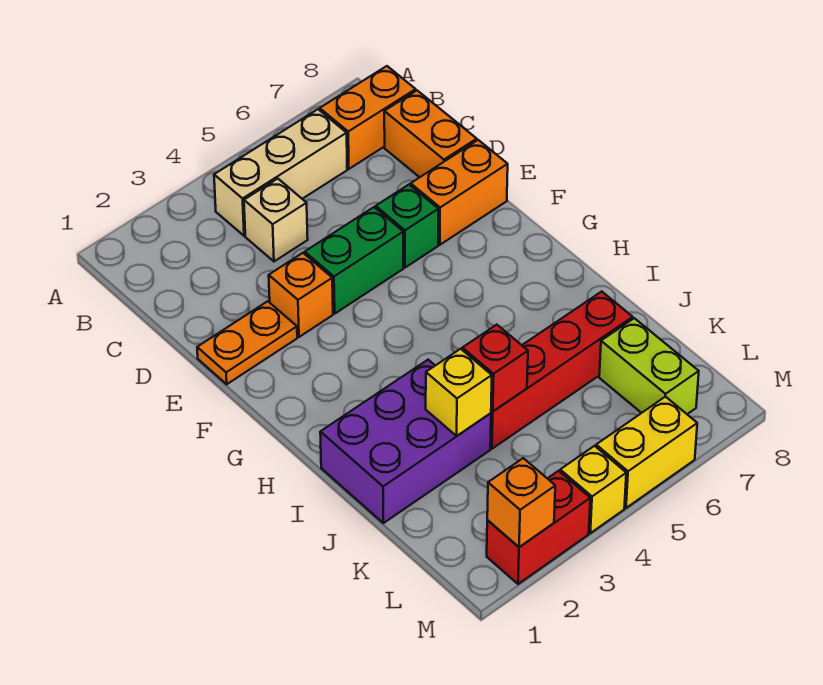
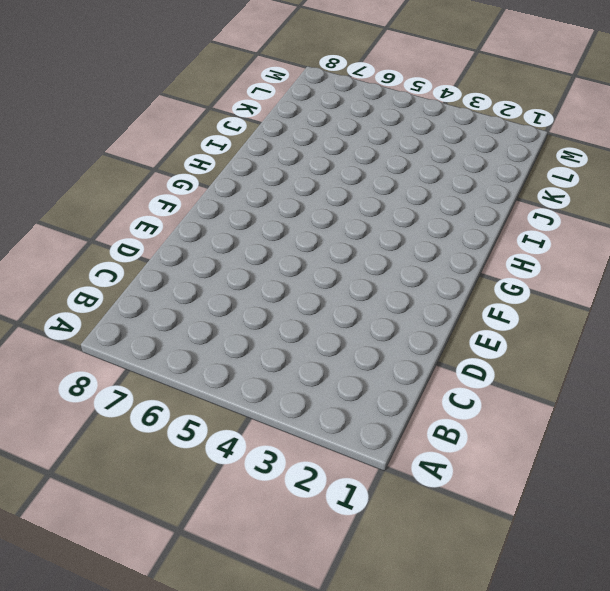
none -> tan 1x3 brick [214,109,347,236]
none -> orange 1x2 brick [320,66,416,169]
none -> tan 1x1 brick [244,179,308,261]

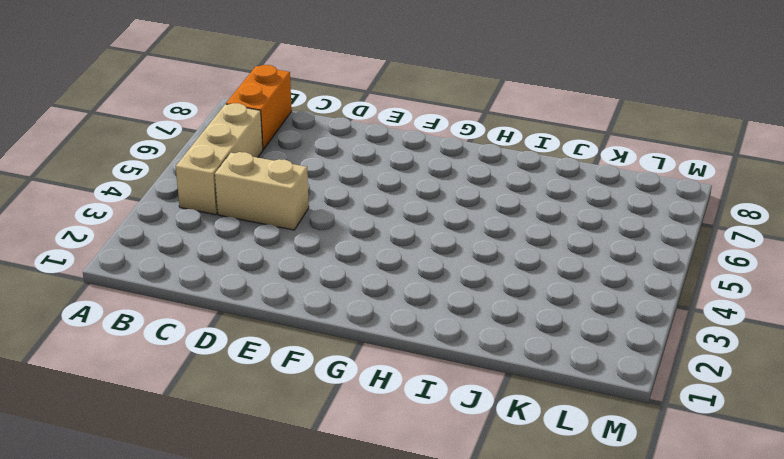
tan 1x2 brick [215,152,309,230] -> tan 1x1 brick [244,179,308,261]
none -> orange 1x2 brick [384,91,477,177]
none -> orange 1x2 plate [197,301,297,384]
none -> orange 1x1 brick [269,253,333,337]

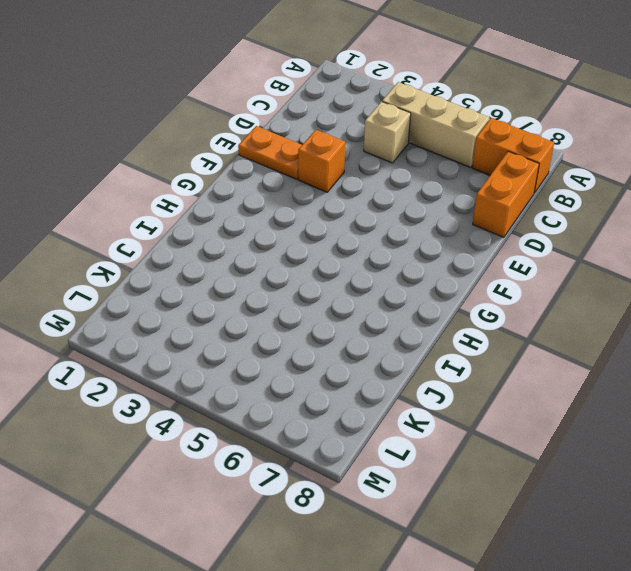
none -> green 1x2 brick [305,207,403,313]
none -> green 1x1 brick [376,185,438,268]
none -> orange 1x2 brick [411,140,508,245]

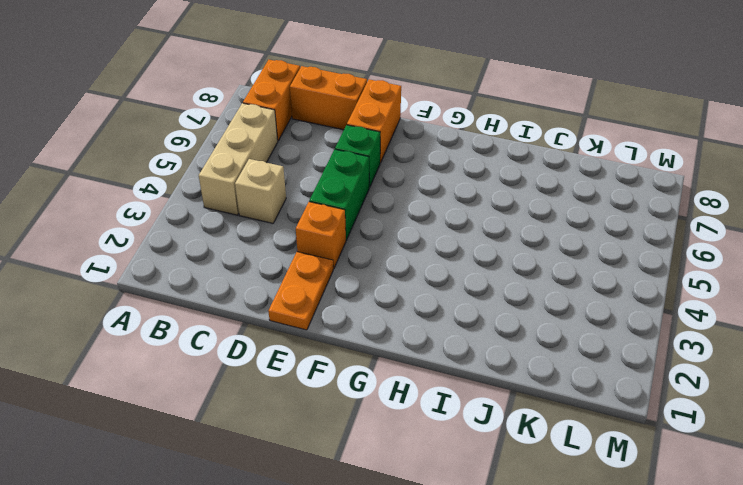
none -> purple 2x3 brick [320,360,491,523]
none -> red 1x4 brick [490,292,633,449]
none -> lime 1x2 brick [599,318,699,414]

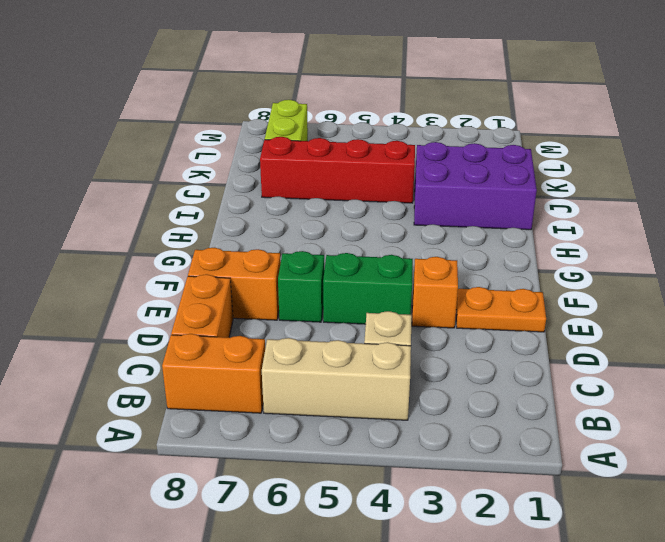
none -> red 1x2 brick [487,471,590,584]
none -> yellow 1x1 brick [560,446,626,533]
none -> yellow 1x2 brick [596,397,697,508]

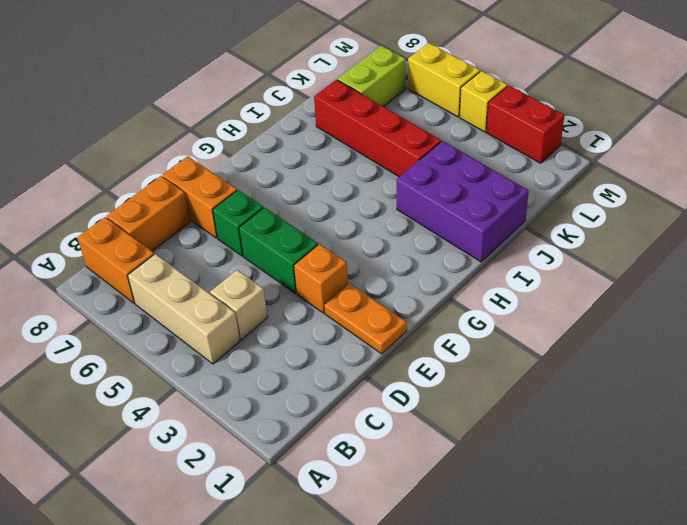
none -> yellow 1x1 brick [426,349,492,436]
none -> red 1x1 brick [462,325,528,411]
none -> orange 1x1 brick [487,458,555,547]

